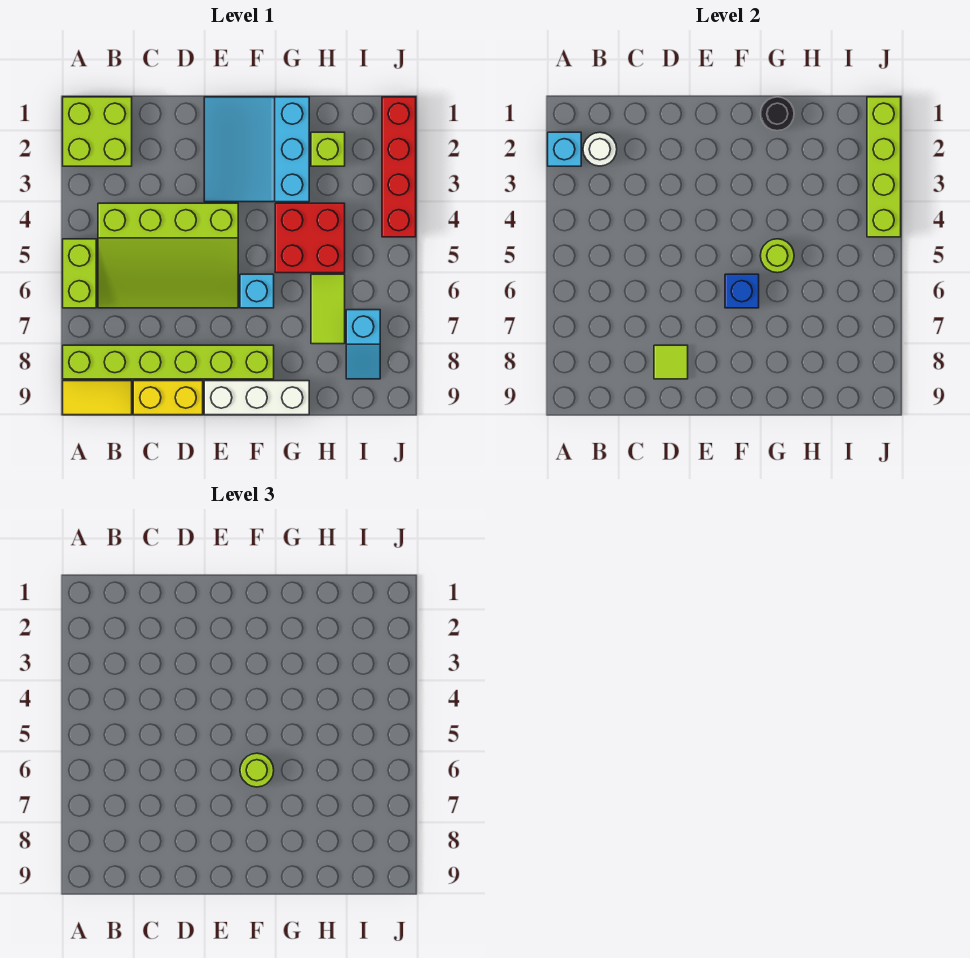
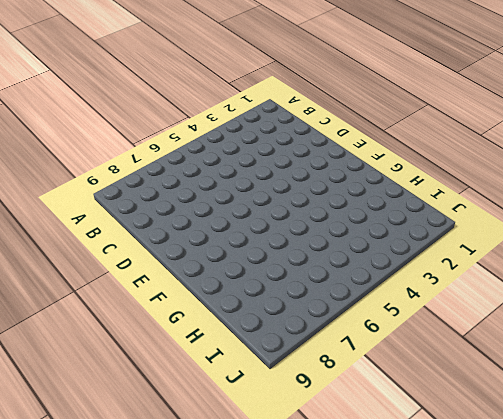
none -> lime 2x2 brick [63,97,132,166]
none -> lime 1x2 brick [63,239,96,308]
none -> lime 1x6 brick [63,345,274,379]

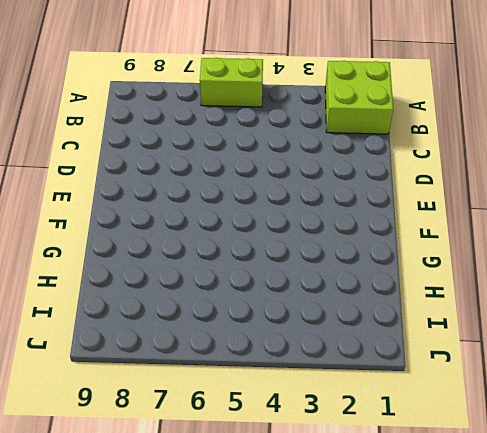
none -> lime 1x6 brick [63,345,274,379]
none -> yellow 1x2 tile [63,381,132,415]
none -> lime 3x4 slope [98,203,238,308]

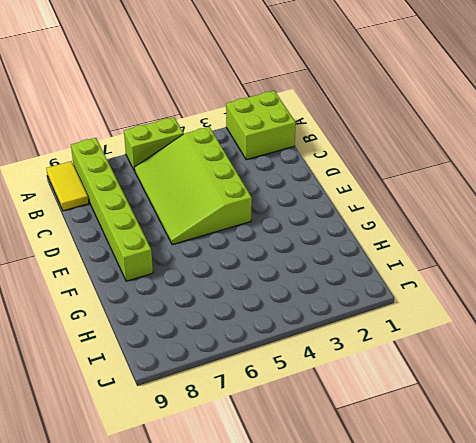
none -> yellow 1x2 brick [133,381,203,415]
none -> cyan 3x3 slope [204,97,309,202]
none -> white 1x3 brick [204,381,309,415]

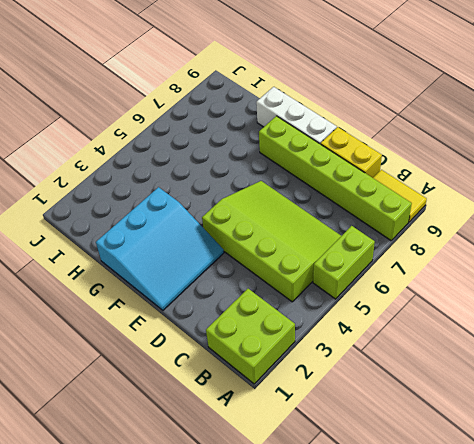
none -> cyan 1x1 brick [240,274,274,308]
none -> red 2x2 brick [275,203,345,273]
none -> lime 1x1 brick [311,132,345,166]

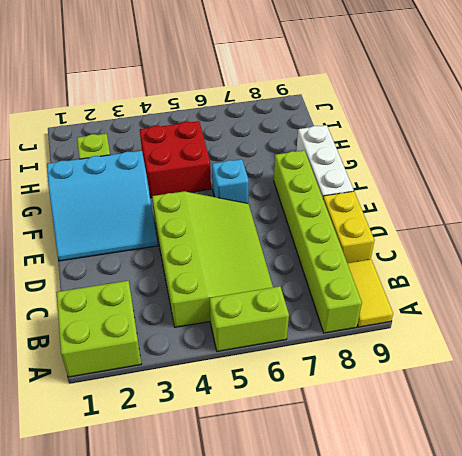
none -> lime 1x2 tile [311,274,345,344]
none -> cyan 1x2 slope [346,310,380,379]
none -> red 1x4 brick [382,97,416,237]

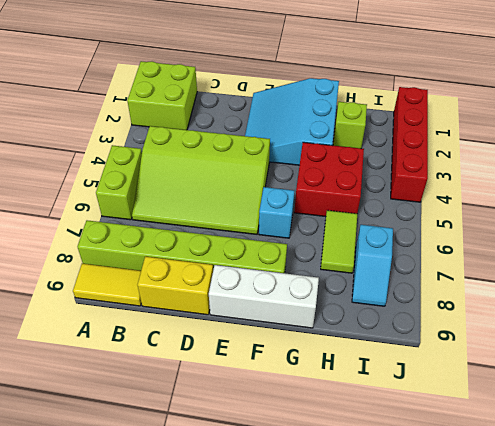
none -> cyan 1x1 brick [548,132,581,166]
none -> white 1x1 round brick [583,132,617,166]
none -> lime 1x1 tile [654,345,688,379]

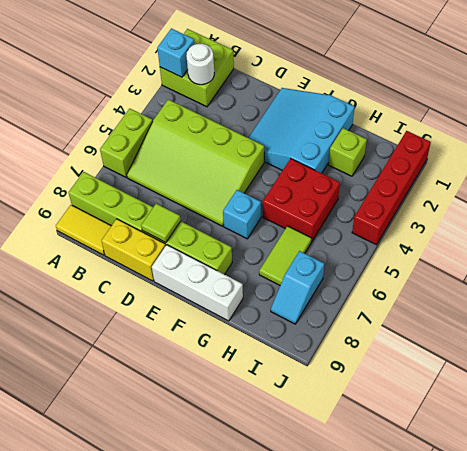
none -> blue 1x1 brick [725,274,759,308]
none -> black 1x1 round brick [760,97,794,131]
none -> lime 1x1 round brick [760,239,794,273]

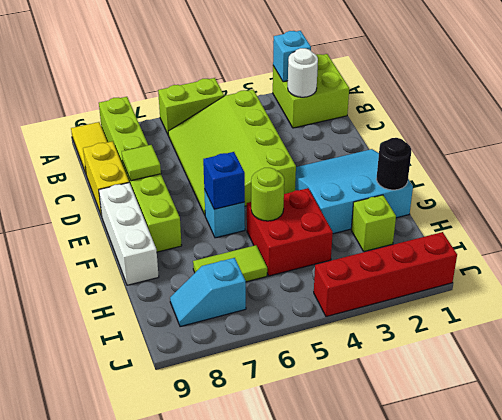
none -> lime 1x4 brick [867,97,901,237]
none -> lime 1x1 round brick [240,753,274,787]

